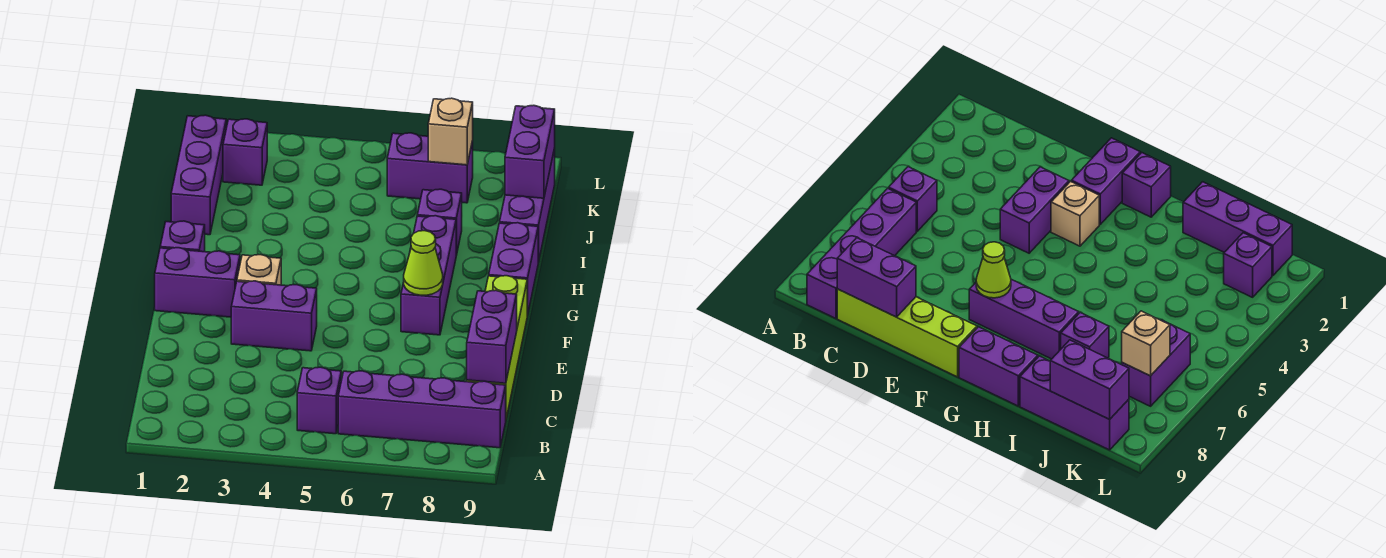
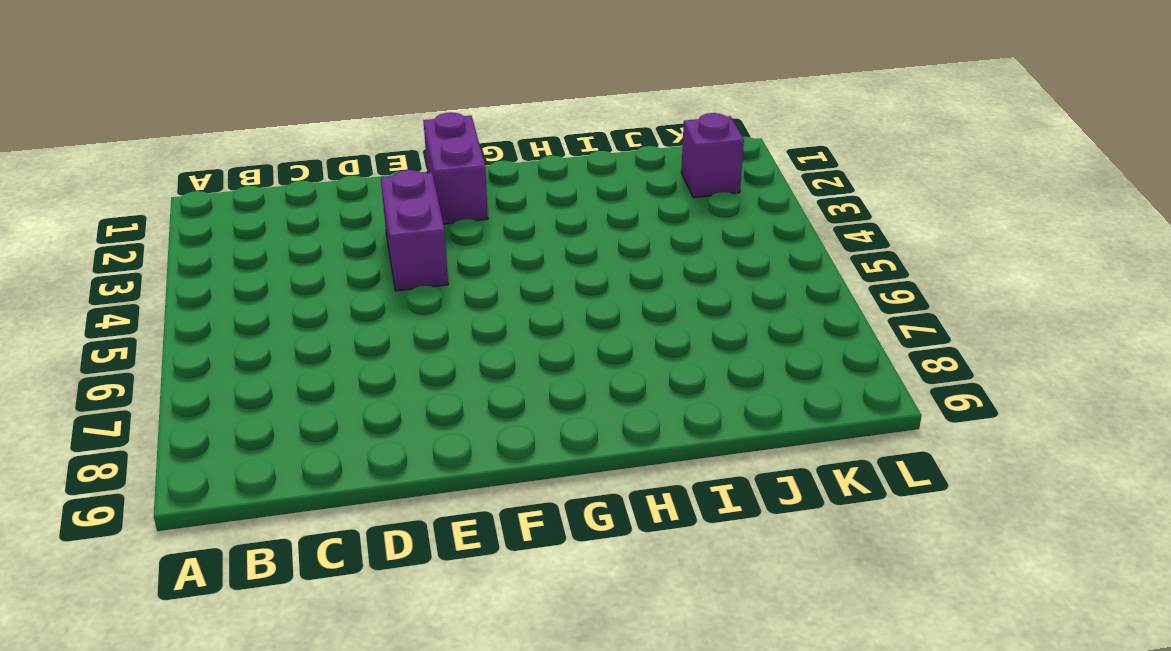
none -> purple 1x1 brick [297,367,341,434]
none -> purple 1x4 brick [338,371,506,448]
none -> lime 1x4 brick [467,276,527,418]

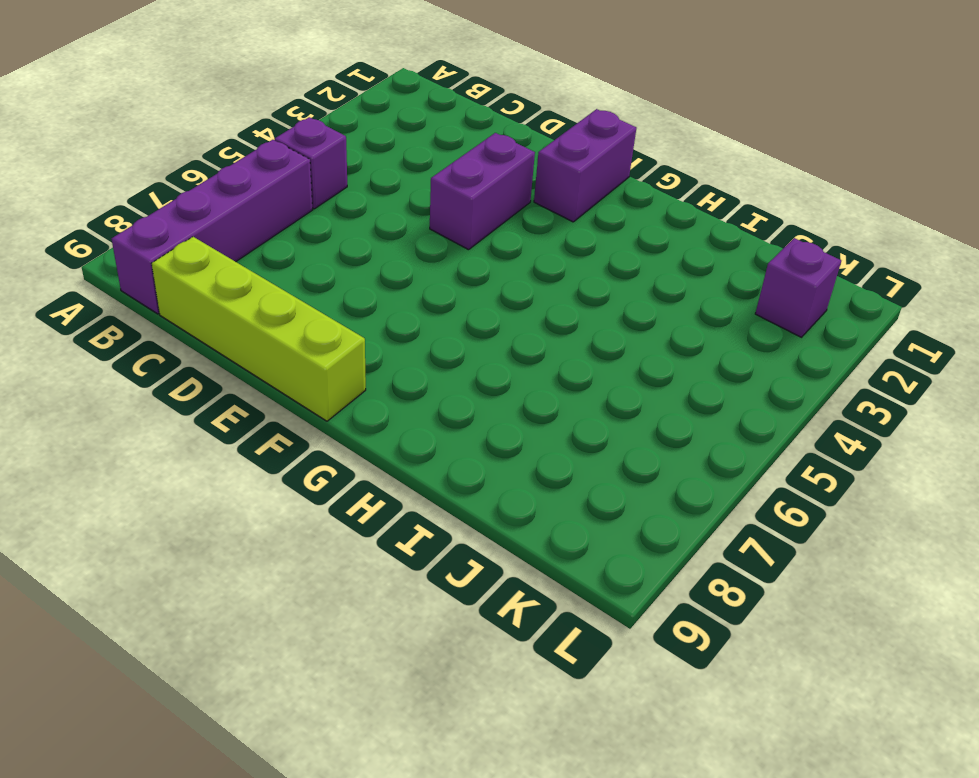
none -> tan 1x1 brick [237,255,281,285]
none -> purple 1x3 brick [401,216,456,335]
none -> purple 1x1 brick [160,221,205,252]

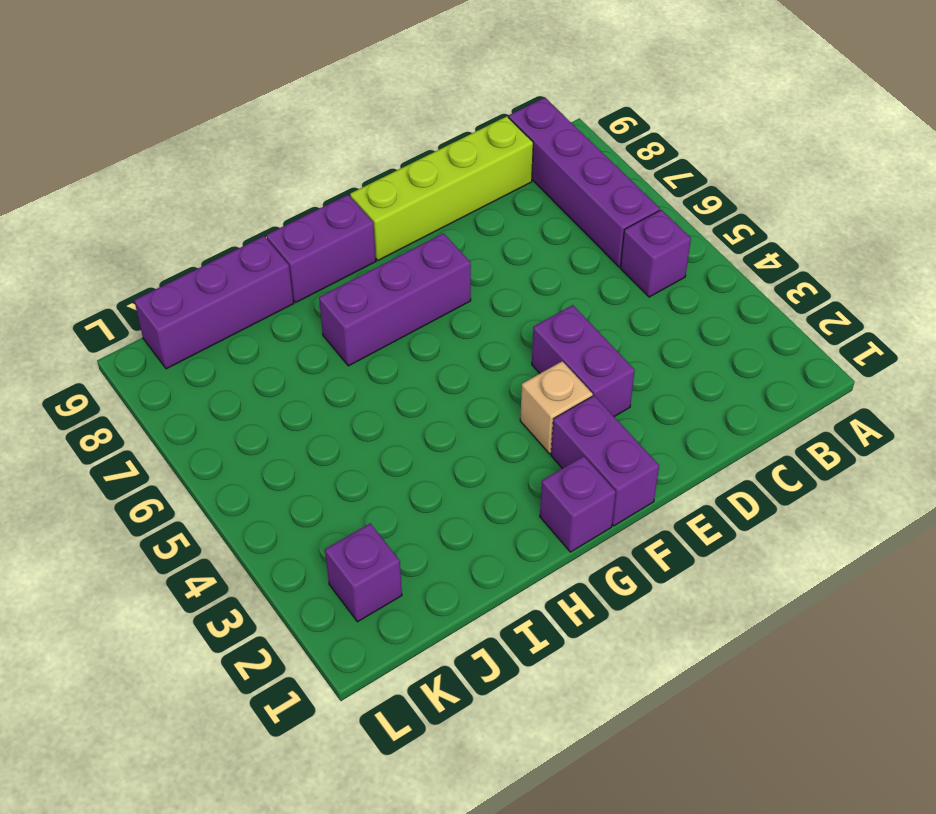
none -> purple 1x3 brick [171,115,226,235]
none -> purple 1x1 brick [417,189,462,255]
none -> purple 1x2 brick [387,133,473,203]

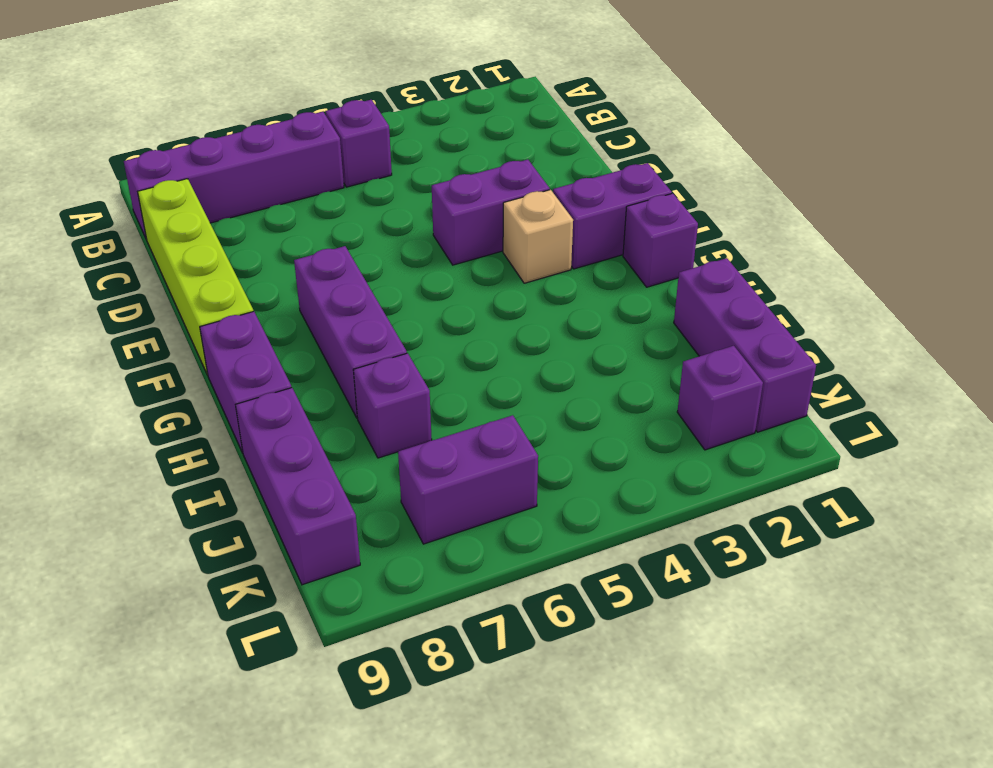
none -> purple 1x2 brick [467,290,517,383]
none -> lime 1x1 cone [404,231,443,295]
none -> purple 1x2 brick [505,105,555,198]

